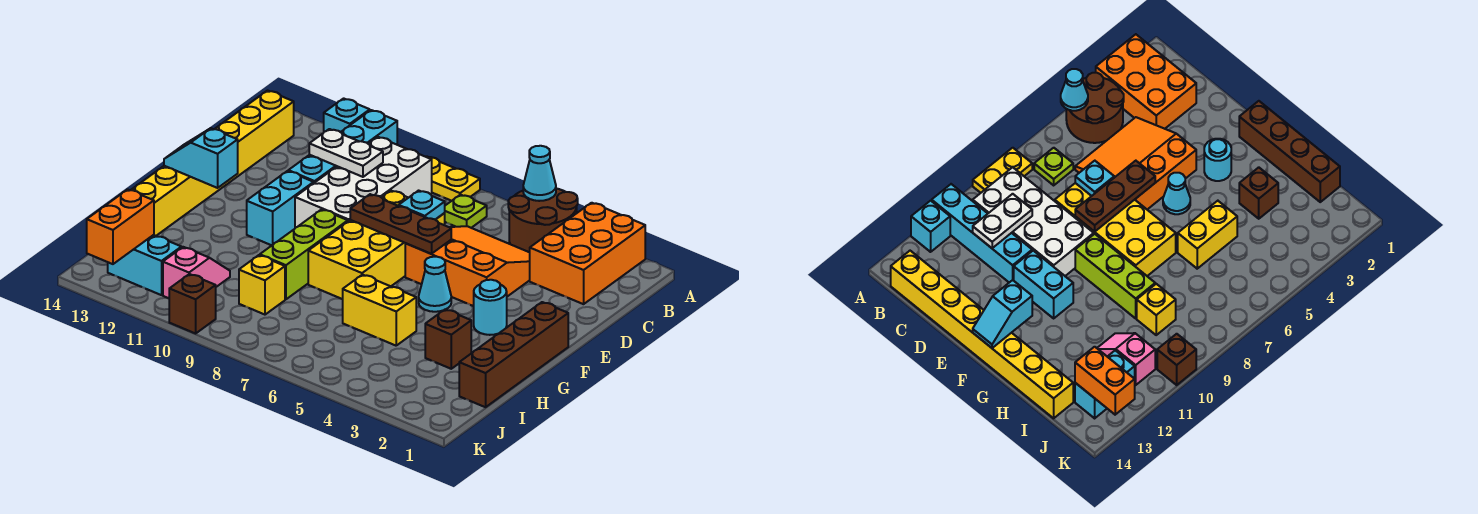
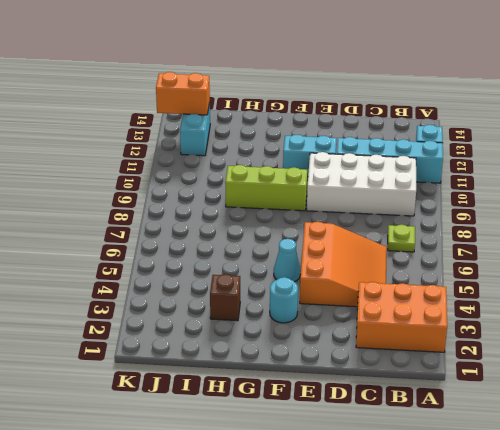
none -> brown 2x2 round brick [508,188,578,252]
none -> yellow 1x2 plate [426,156,480,201]
none -> yellow 1x8 brick [131,91,294,236]

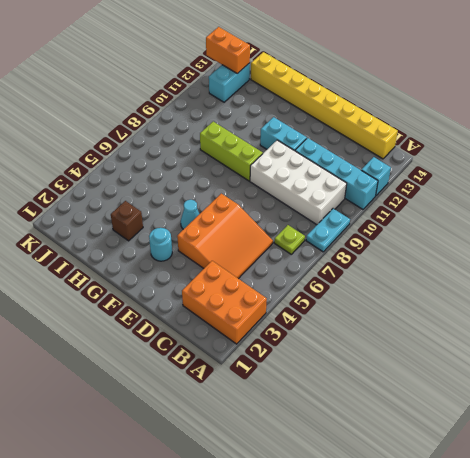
cyan 1x2 plate [306,209,350,252] -> yellow 1x2 plate [426,156,480,201]
none -> brown 2x2 round brick [508,188,578,252]
none -> yellow 2x4 brick [308,191,445,299]
none -> brown 1x4 brick [459,302,568,407]

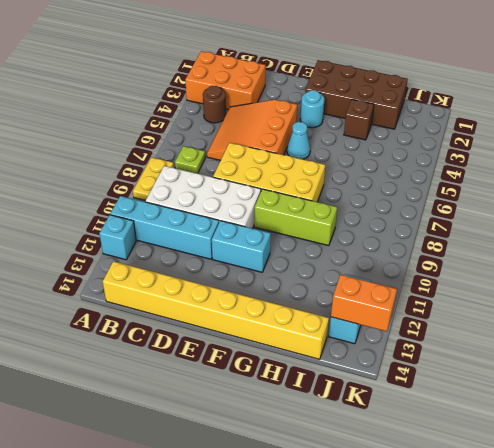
brown 1x1 round brick [203,86,226,123] -> brown 2x2 round brick [508,188,578,252]
brown 2x4 brick [305,60,408,129] -> brown 1x4 brick [459,302,568,407]
none -> yellow 1x2 brick [343,275,416,346]
none -> yellow 1x1 brick [239,255,285,315]
none -> pink 1x2 slope [163,247,230,298]

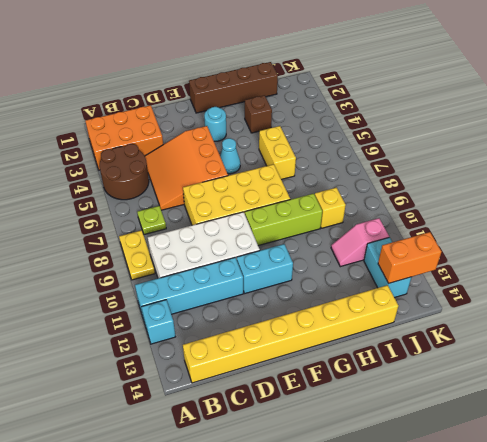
none -> brown 1x1 brick [169,274,216,333]
none -> cyan 1x1 cone [523,146,556,201]
none -> white 1x2 plate [309,129,383,177]

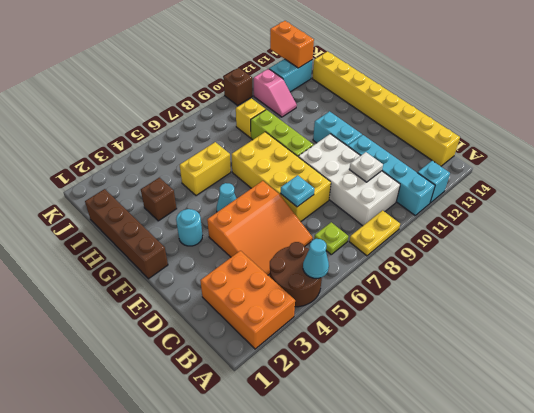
white 1x1 plate [349,152,383,182] -> white 1x2 plate [309,129,383,177]
none -> brown 1x3 plate [350,194,451,254]
none -> cyan 1x2 slope [164,128,238,188]

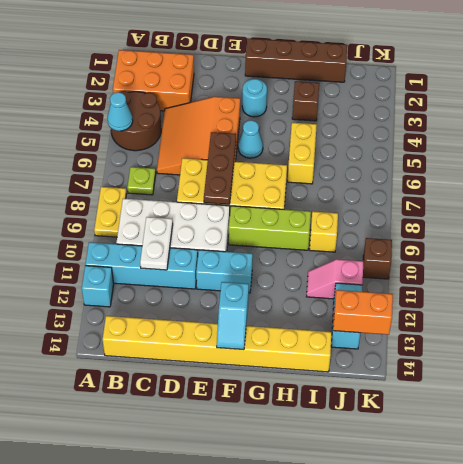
none -> cyan 1x1 plate [399,191,445,220]

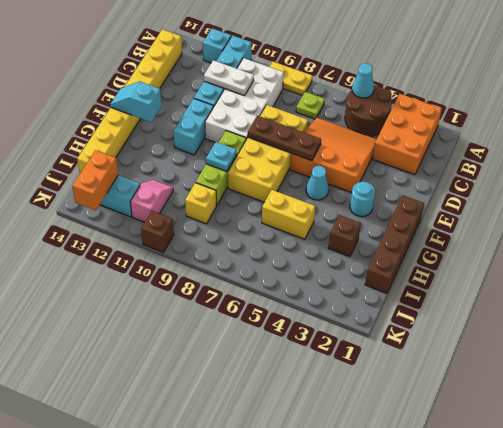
cyan 1x1 plate [206,142,236,171] -> cyan 1x1 plate moved to [399,191,445,220]

